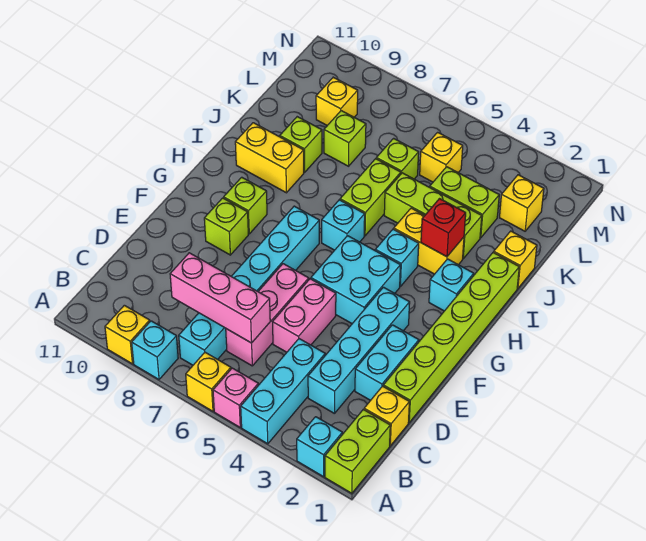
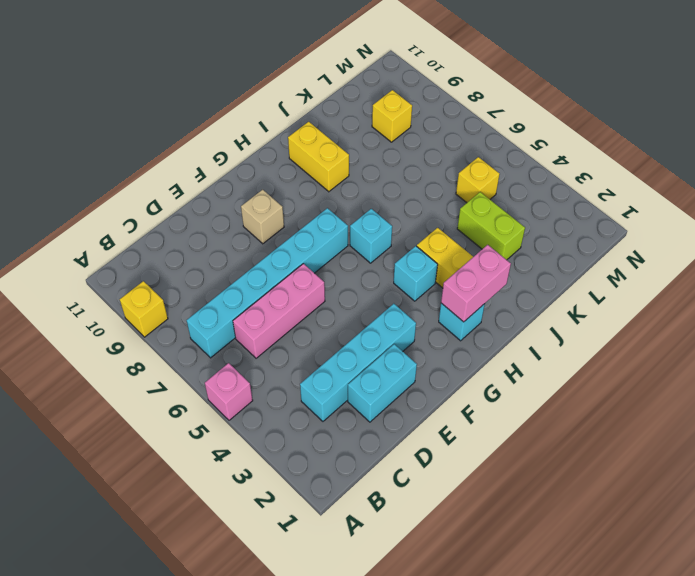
tan 1x1 brick [241,190,284,244] -> lime 1x1 brick [204,198,248,255]
pink 1x2 brick [441,245,511,322] -> pink 1x2 brick moved to [273,279,336,352]
none -> lime 1x2 brick [325,409,390,493]
none -> cyan 1x1 brick [297,417,342,477]
none -> cyan 1x3 brick [241,339,325,444]
none -> yellow 1x1 brick [186,352,231,411]

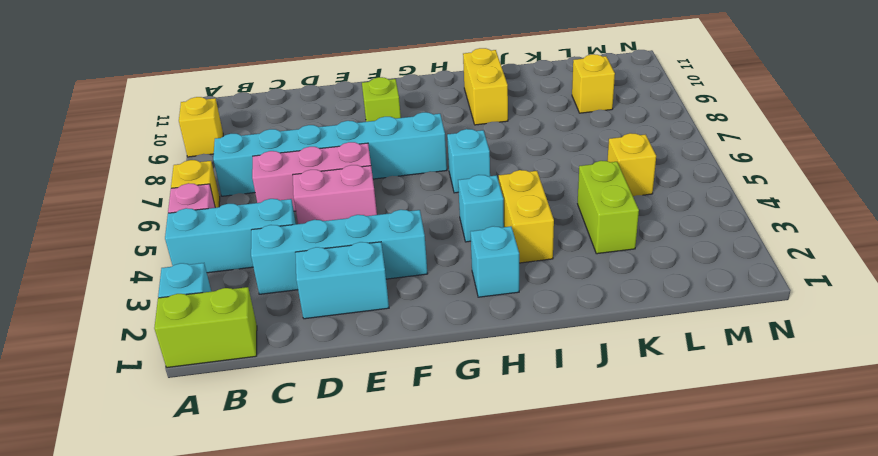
none -> cyan 1x1 brick [132,321,178,379]
none -> yellow 1x1 brick [364,386,409,446]
none -> lime 1x6 brick [383,252,519,422]
none -> cyan 2x2 brick [311,236,400,324]

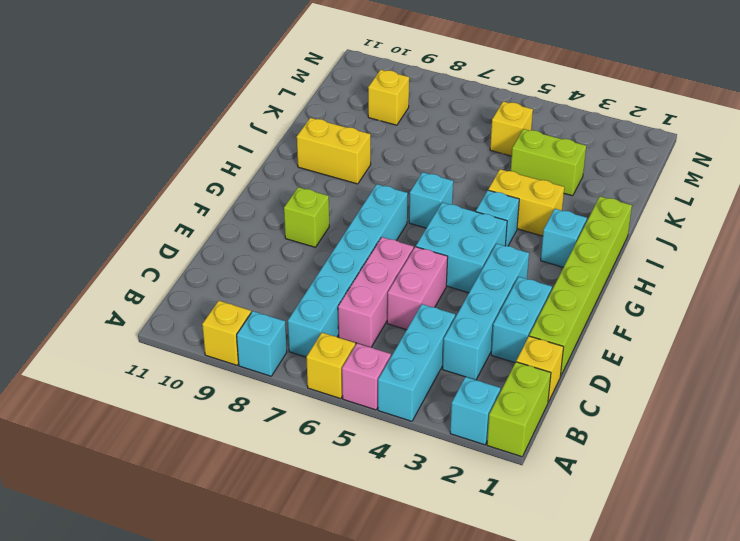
none -> lime 1x1 brick [224,177,267,234]
none -> lime 1x2 brick [340,159,401,236]
none -> yellow 1x1 brick [494,231,537,289]
none -> lime 1x3 brick [384,173,482,259]

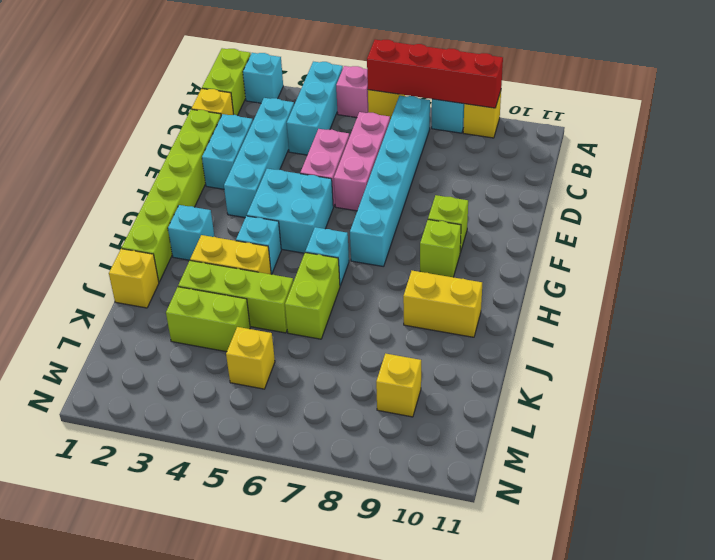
red 1x4 brick [367,40,503,108] -> none
none -> lime 1x1 brick [280,117,322,172]
none -> lime 1x1 brick [376,138,419,179]
none -> lime 1x1 brick [324,111,366,166]
none -> yellow 1x1 brick [500,175,544,231]

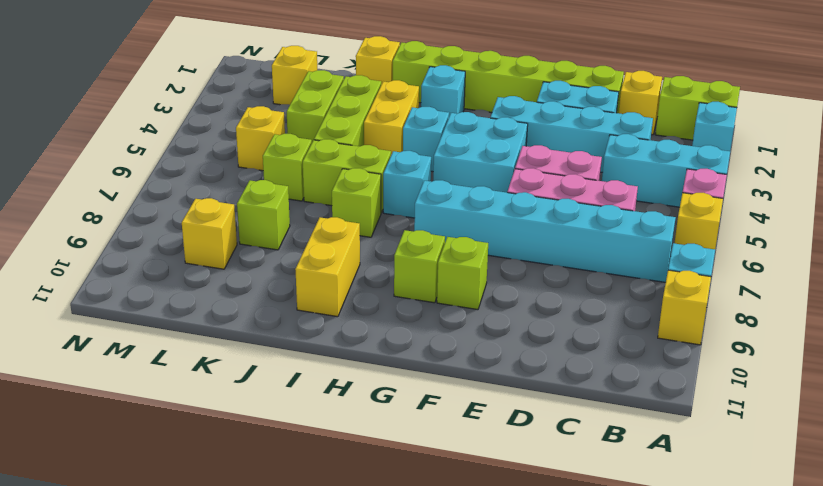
lime 1x1 brick [332,168,381,237] -> lime 1x1 brick moved to [280,117,322,172]
none -> pink 1x3 brick [170,253,270,343]
none -> red 1x1 brick [421,199,466,257]

